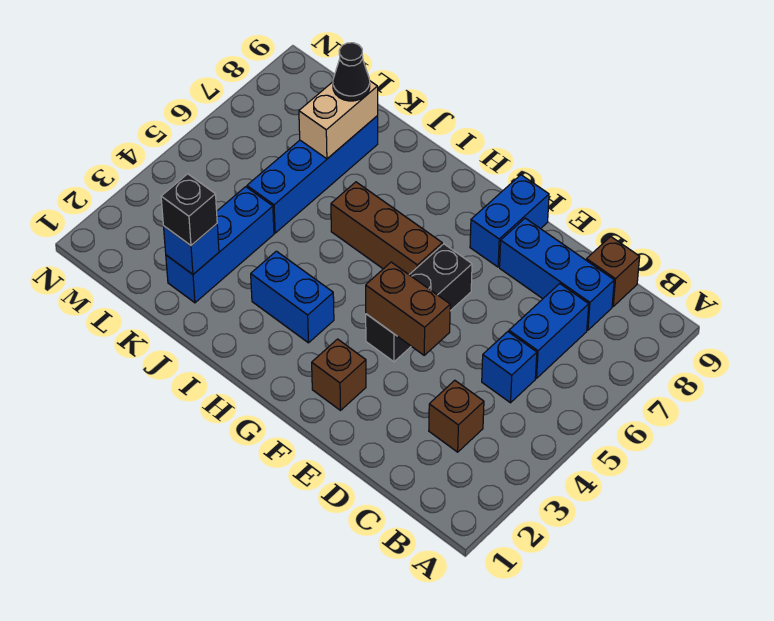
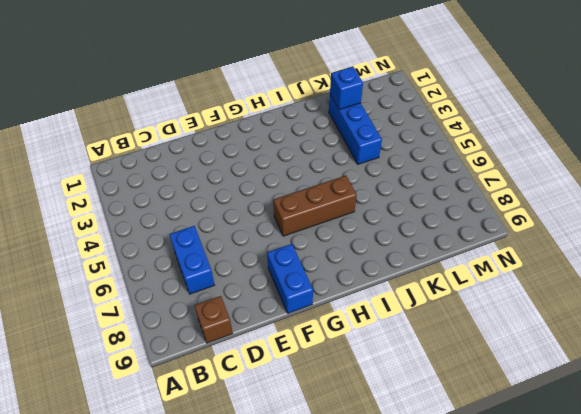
none -> brown 1x1 brick [429,380,484,452]
none -> blue 1x1 brick [482,332,537,403]
none -> blue 1x3 brick [500,218,614,330]

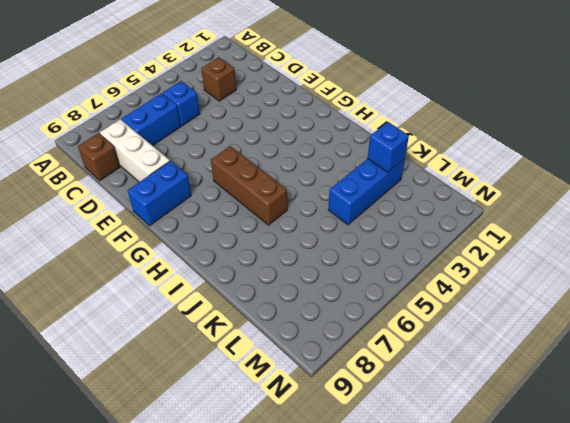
white 1x3 brick [100,119,170,182] -> blue 1x3 brick [500,218,614,330]
none -> brown 1x1 brick [312,339,366,410]
none -> black 1x3 brick [366,244,472,362]
none -> blue 1x2 brick [251,251,334,343]

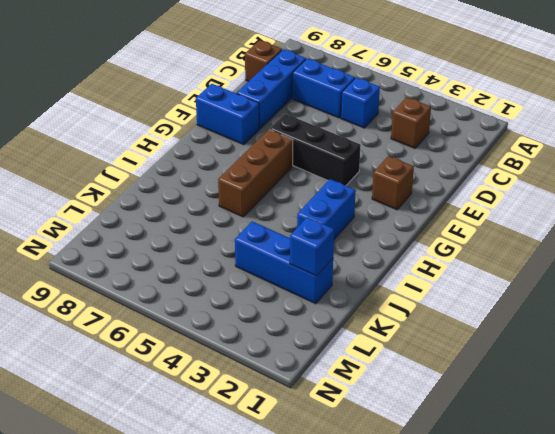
none -> blue 1x4 brick [247,116,378,233]
none -> brown 1x2 brick [366,262,450,355]
none -> tan 1x2 brick [299,81,378,159]

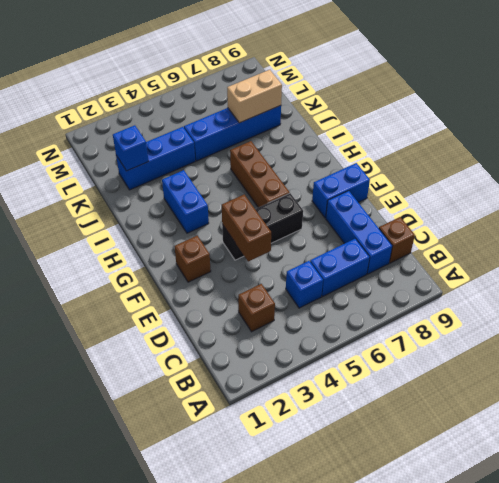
none -> black 1x1 brick [161,174,217,245]
none -> black 1x1 cone [333,43,370,101]

